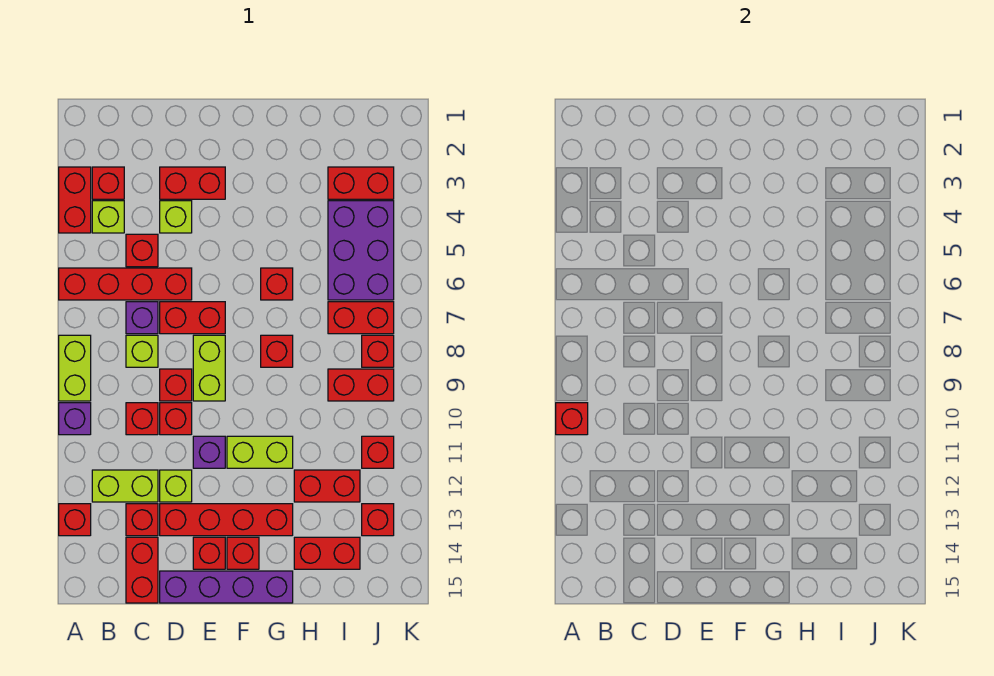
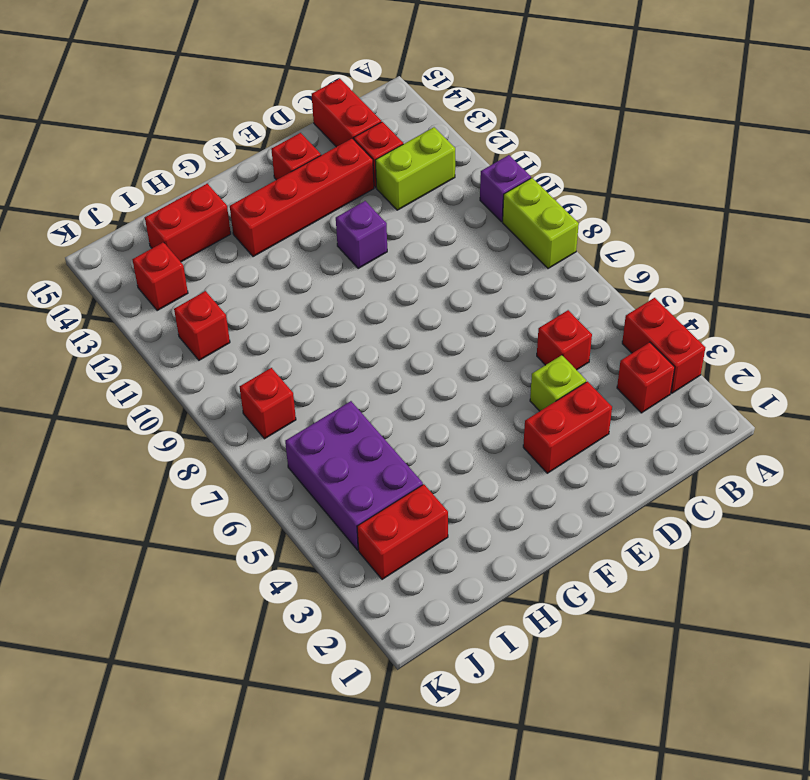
none -> red 1x4 brick [59,268,192,300]
none -> red 1x1 brick [59,504,91,536]
none -> lime 1x1 brick [92,201,124,233]
none -> purple 1x1 brick [126,302,158,334]

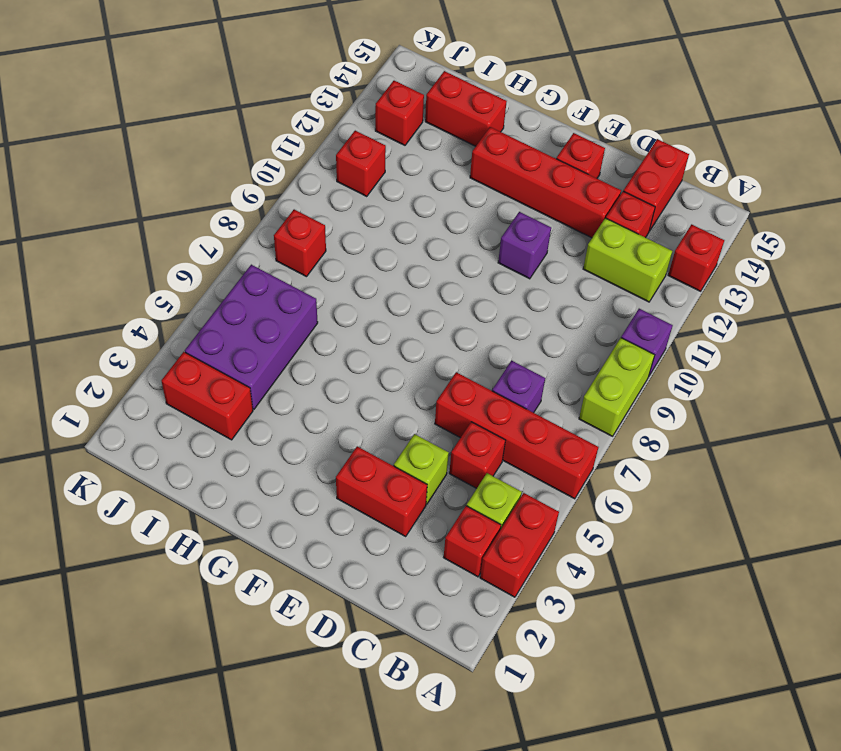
none -> lime 1x1 brick [126,335,158,367]
none -> red 1x1 brick [126,403,158,435]
none -> red 1x2 brick [160,302,225,334]
none -> red 1x1 brick [160,369,192,401]

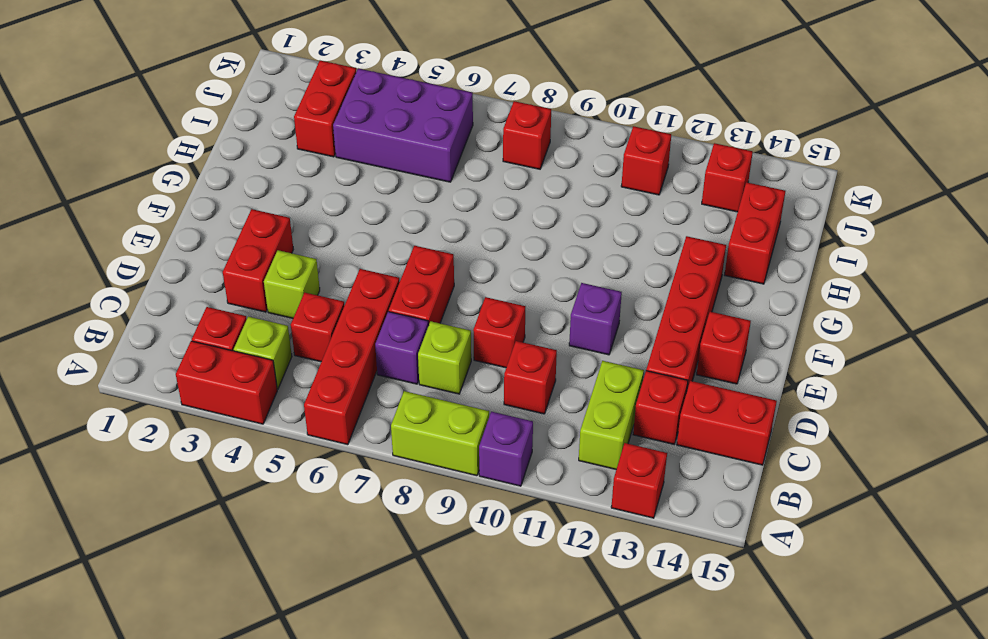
none -> red 1x1 brick [160,403,192,435]
none -> lime 1x1 brick [160,470,192,502]
none -> purple 1x4 brick [160,571,293,603]
none -> lime 1x2 brick [193,335,225,401]

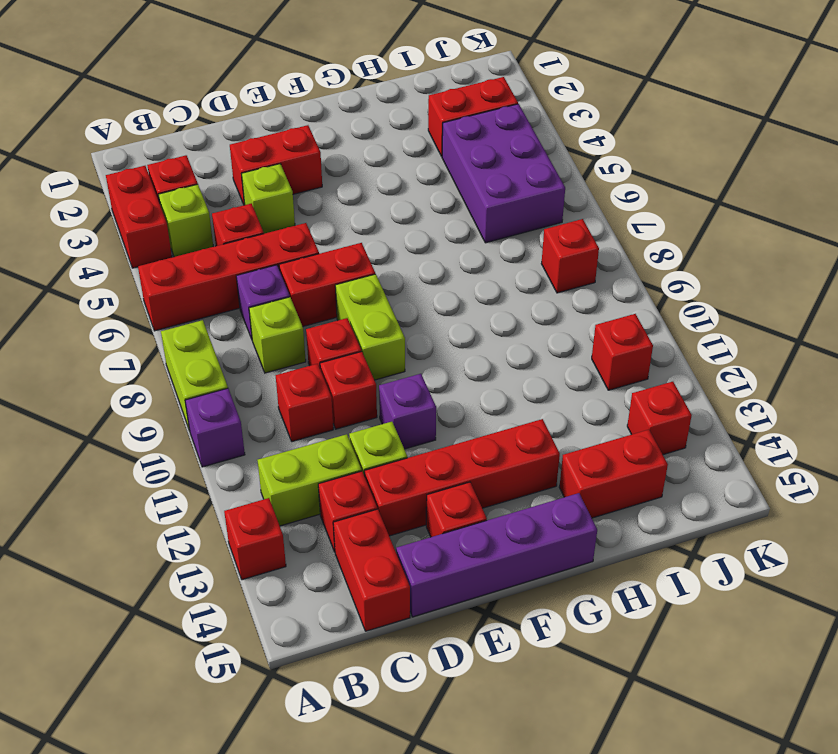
none -> lime 1x2 brick [227,436,293,468]
none -> red 1x1 brick [227,537,259,569]
none -> red 1x1 brick [261,268,293,300]
none -> red 1x1 brick [261,335,293,367]

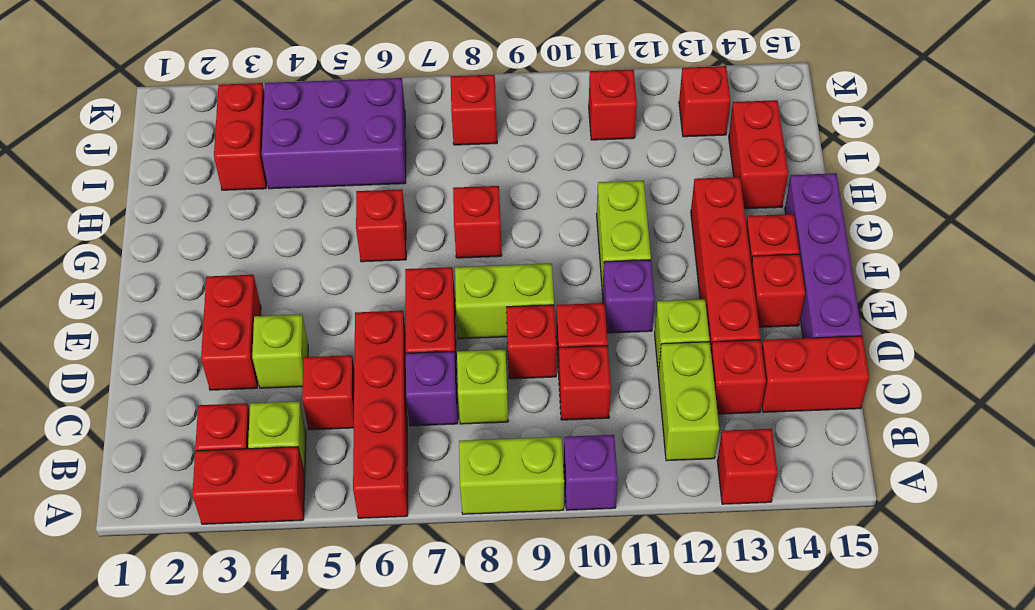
none -> red 1x2 brick [294,470,360,502]
none -> red 1x2 brick [328,302,394,334]
none -> red 1x2 brick [328,369,394,401]
none -> red 1x1 brick [556,403,588,435]

